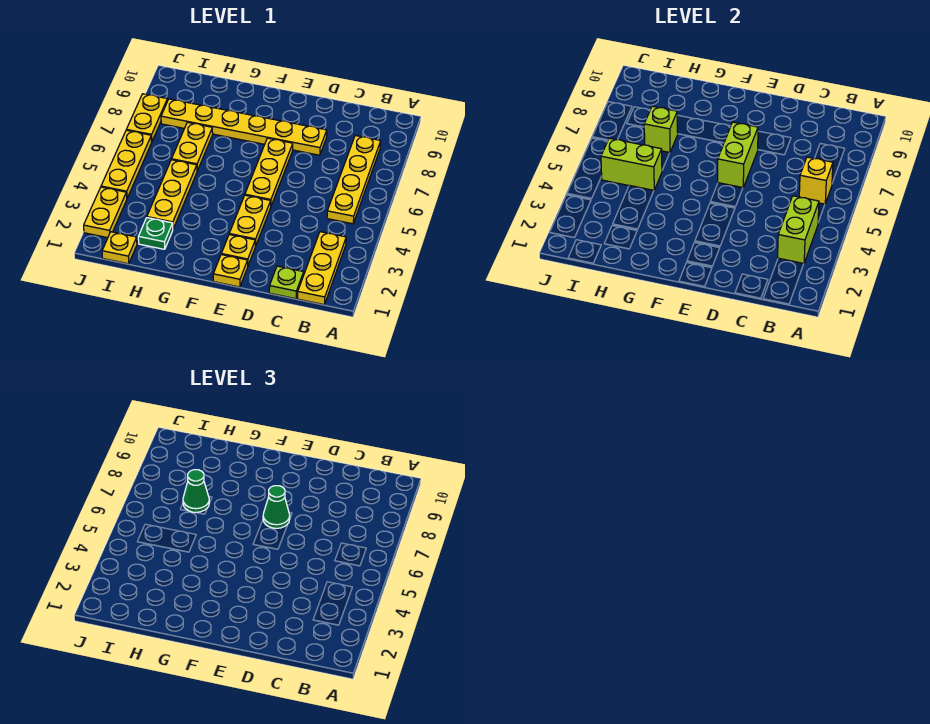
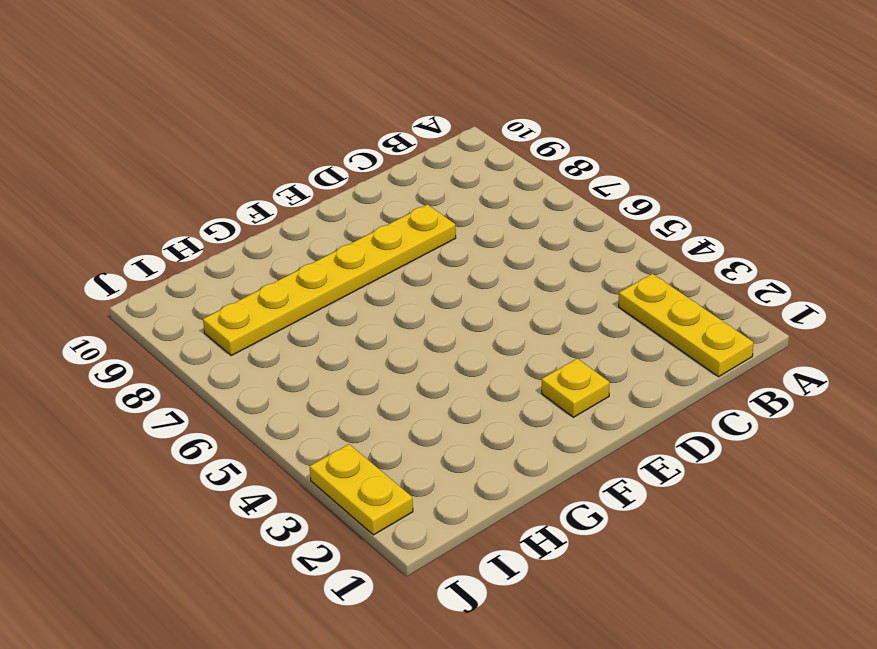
none -> yellow 1x4 plate [327,136,381,224]
none -> lime 1x1 plate [269,266,304,299]
none -> yellow 1x1 plate [213,255,248,287]

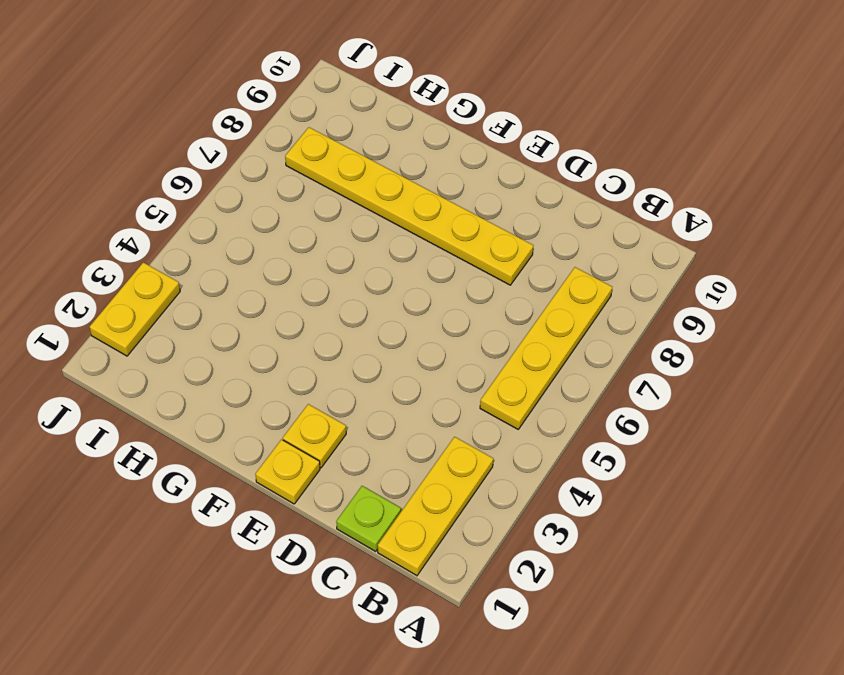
none -> yellow 1x2 plate [229,195,271,246]
none -> yellow 1x3 plate [245,138,293,206]
none -> green 1x1 plate [138,218,173,249]

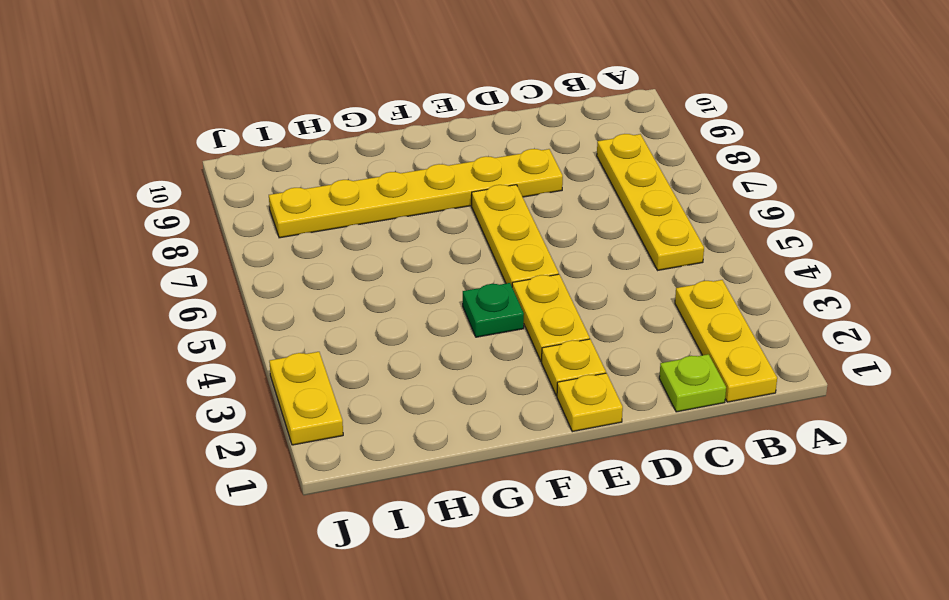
green 1x1 plate [463,283,524,337] -> green 1x1 plate moved to [138,218,173,249]
none -> yellow 1x3 plate [147,160,197,229]
none -> yellow 1x2 plate [172,122,213,171]
none -> yellow 1x1 plate [102,232,137,264]

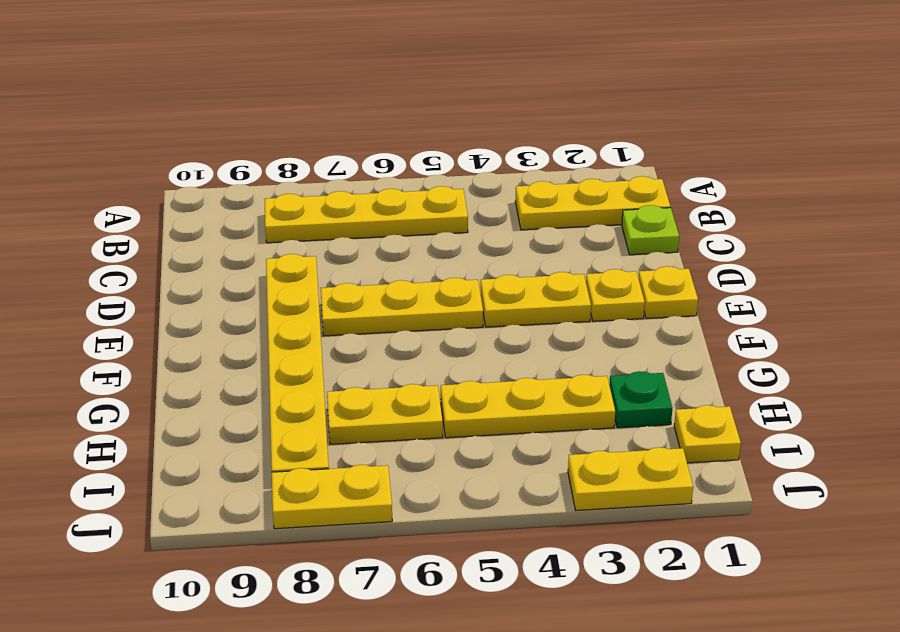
none -> yellow 1x3 plate [101,130,152,198]
none -> lime 1x2 brick [778,196,819,263]
none -> yellow 1x1 brick [799,157,833,204]

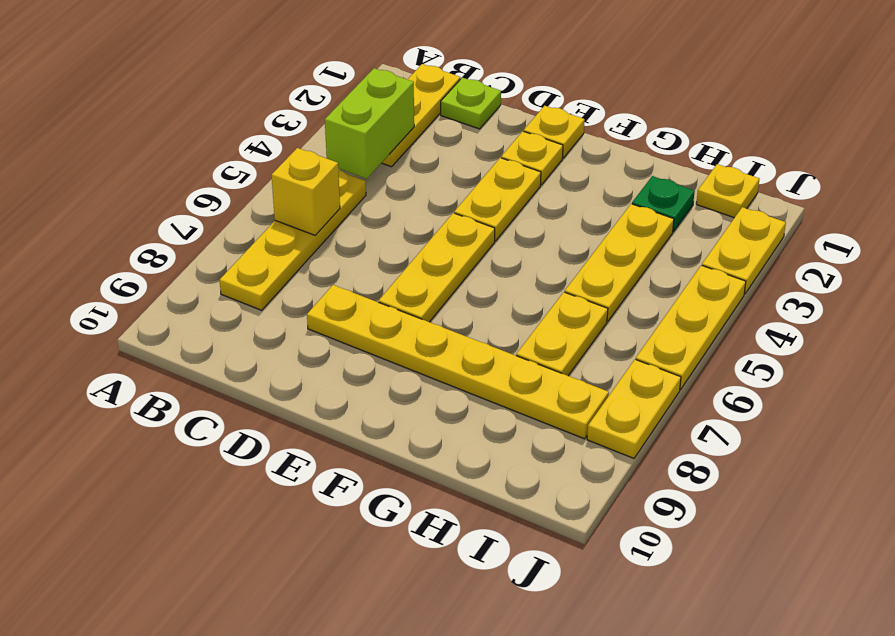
none -> lime 1x2 brick [718,122,758,188]
none -> lime 1x2 brick [601,138,662,190]
none -> lime 1x1 brick [644,106,678,152]

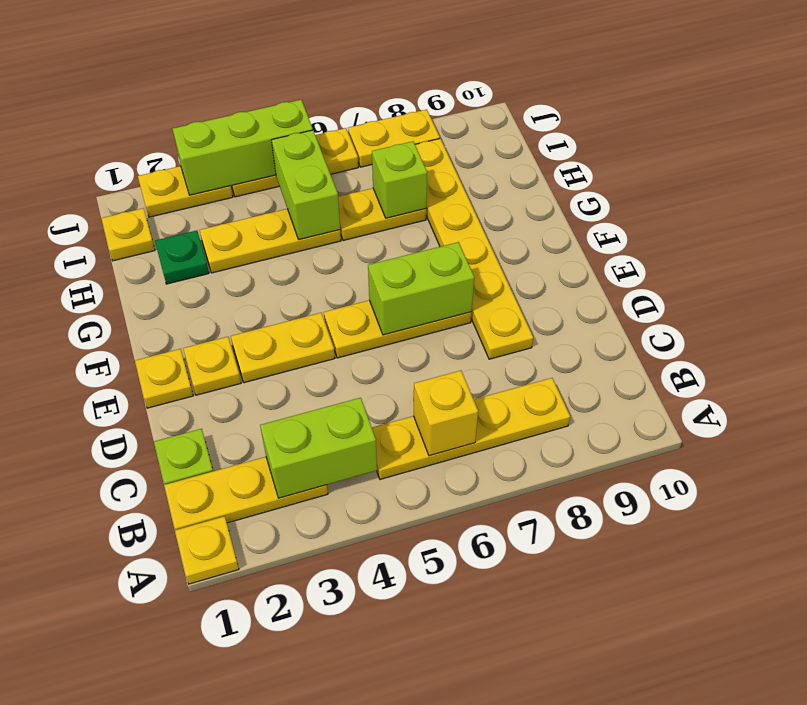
yellow 1x1 plate [175,516,239,584] -> none
lime 1x3 brick [173,100,313,195] -> none
none -> green 1x1 cone [263,486,290,528]
none -> green 1x1 cone [183,470,209,512]

